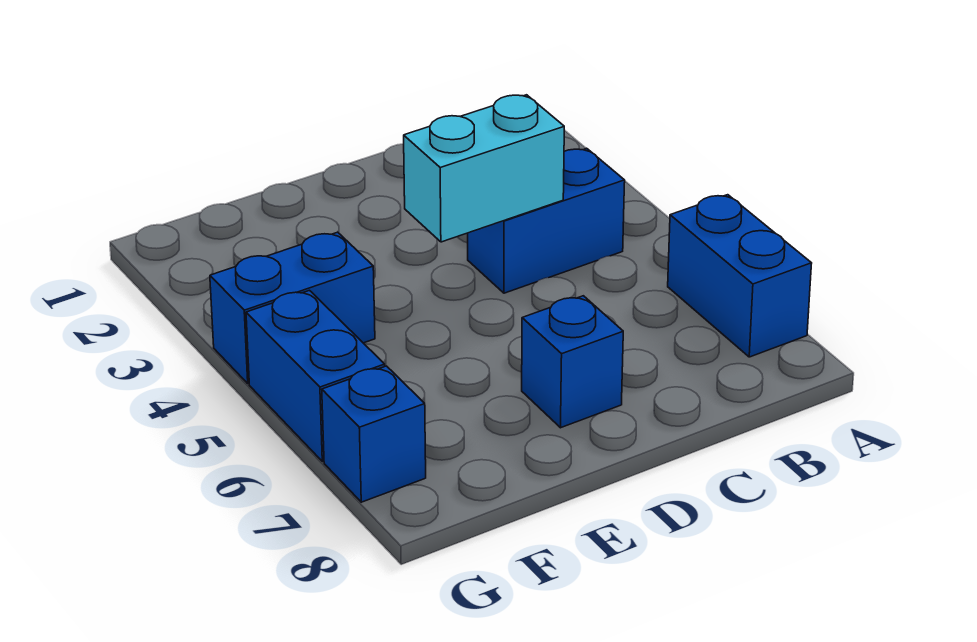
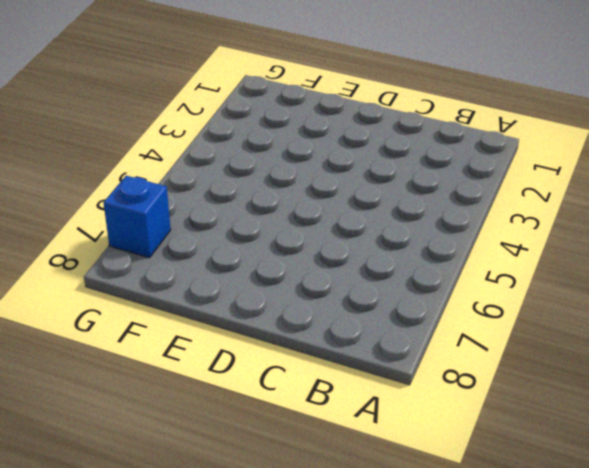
none -> blue 1x2 brick [668,195,812,357]
none -> blue 1x2 brick [468,148,625,293]

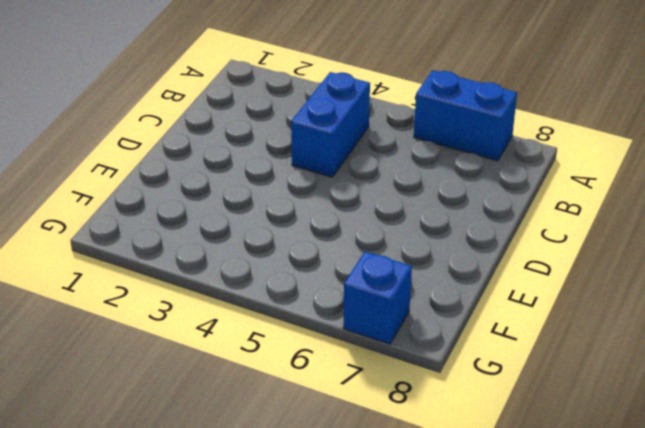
none -> blue 1x1 brick [522,296,623,428]
none -> blue 1x2 brick [210,232,375,384]

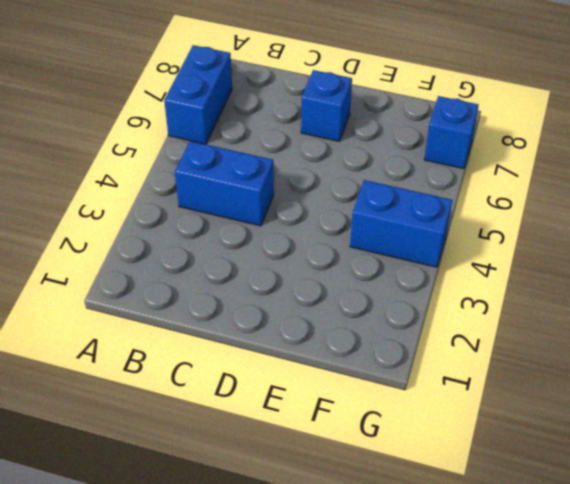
none -> blue 1x2 brick [246,290,385,462]
none -> cyan 1x2 brick [404,95,564,242]

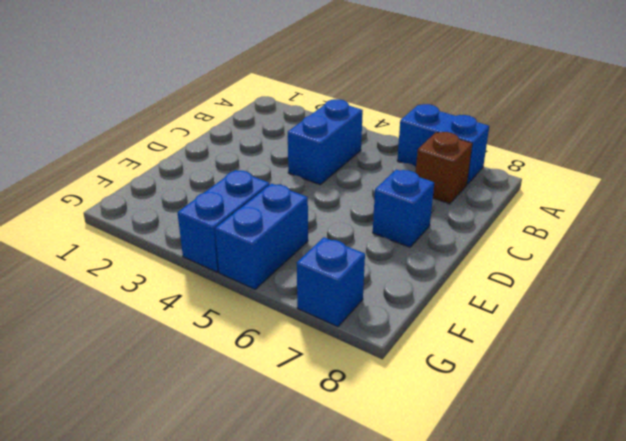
brown 1x1 brick [416,132,472,204] -> none
blue 1x2 brick [215,184,308,289] -> blue 1x2 brick turned to [246,290,385,462]
none -> cyan 1x2 brick [404,95,564,242]

